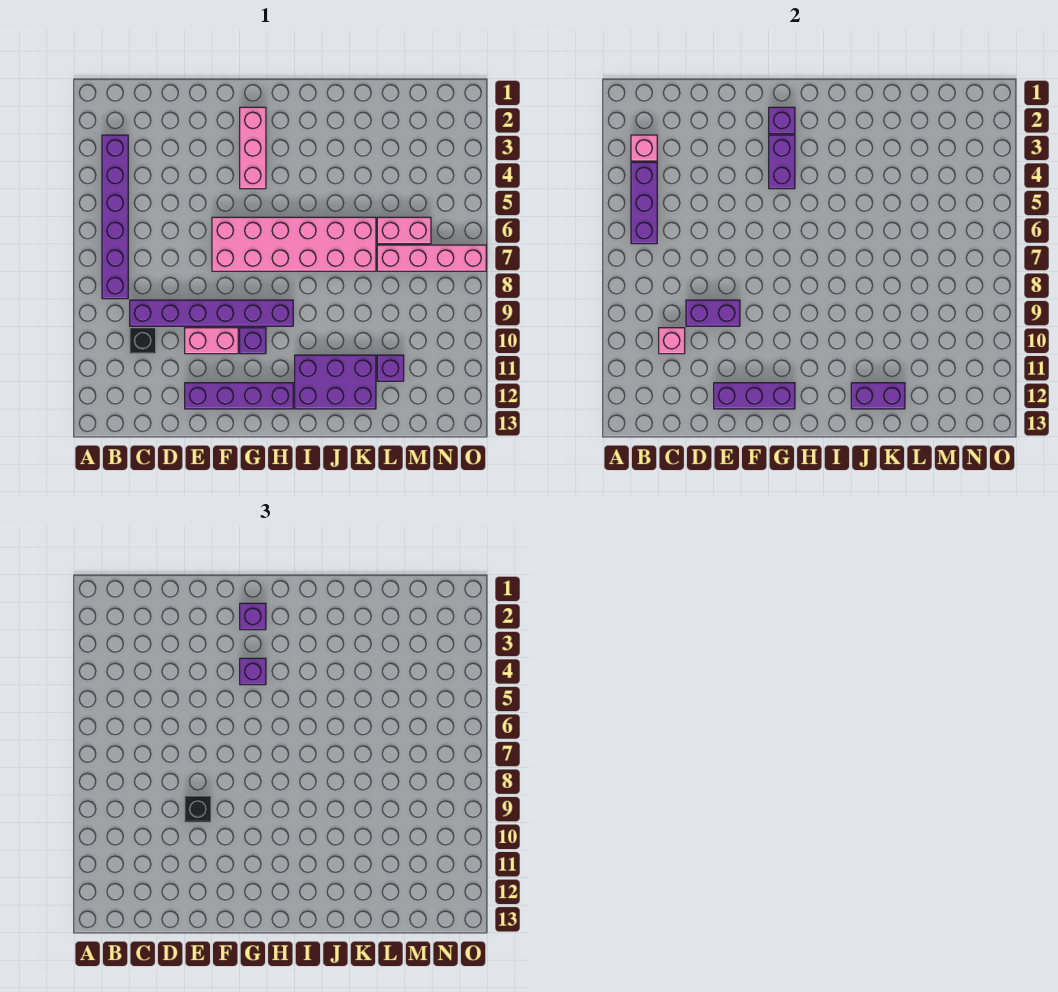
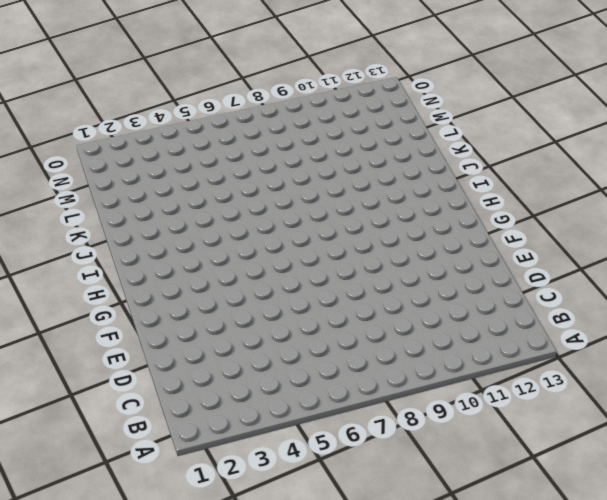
none -> purple 1x6 brick [102,135,128,299]
none -> purple 1x6 brick [130,300,293,326]
none -> black 1x1 brick [130,328,156,354]

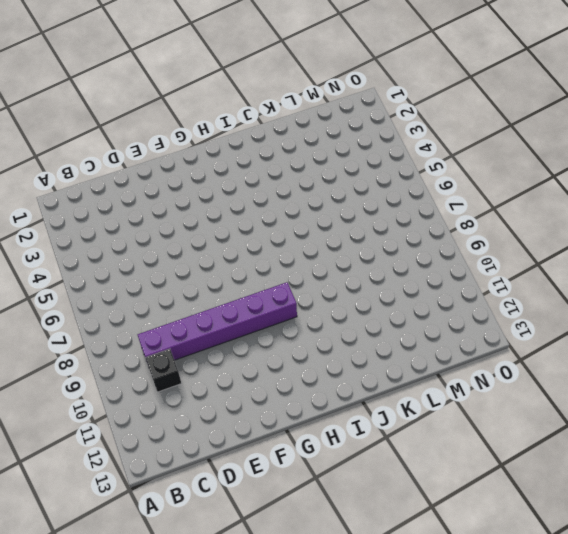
none -> purple 1x6 brick [102,135,128,299]
none -> pink 1x2 brick [185,328,238,354]
none -> purple 1x4 brick [185,383,293,409]

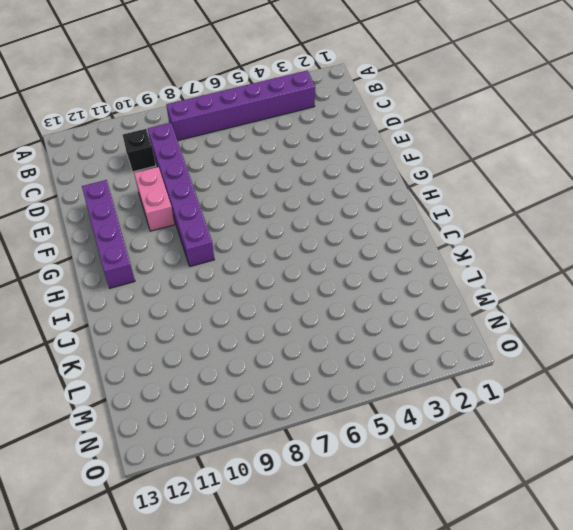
none -> pink 2x6 brick [212,217,376,271]
none -> pink 1x3 brick [240,107,266,189]
none -> purple 1x1 brick [240,328,266,354]

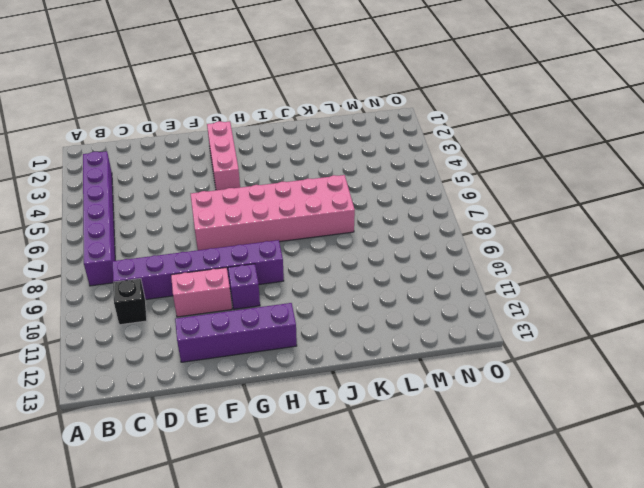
none -> purple 2x3 brick [295,355,376,409]
none -> pink 1x2 brick [377,217,431,244]
none -> pink 1x4 brick [377,245,486,271]

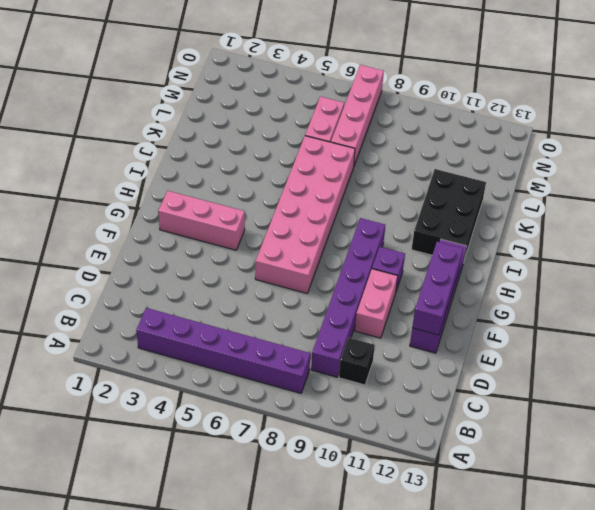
black 2x3 brick [412,169,486,260] -> purple 2x3 brick [295,355,376,409]
none -> purple 1x1 brick [377,355,404,381]
none -> pink 1x1 brick [631,135,657,161]
none -> purple 1x3 brick [631,162,657,244]

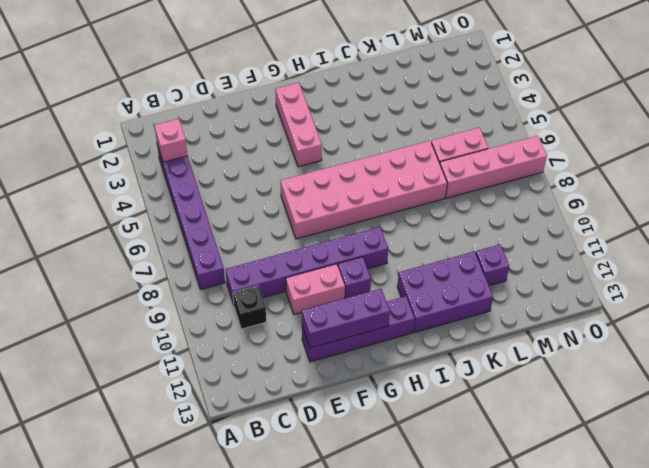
none -> purple 1x3 brick [631,162,657,244]
none -> pink 1x1 brick [659,328,685,354]
none -> purple 1x2 brick [686,300,740,326]

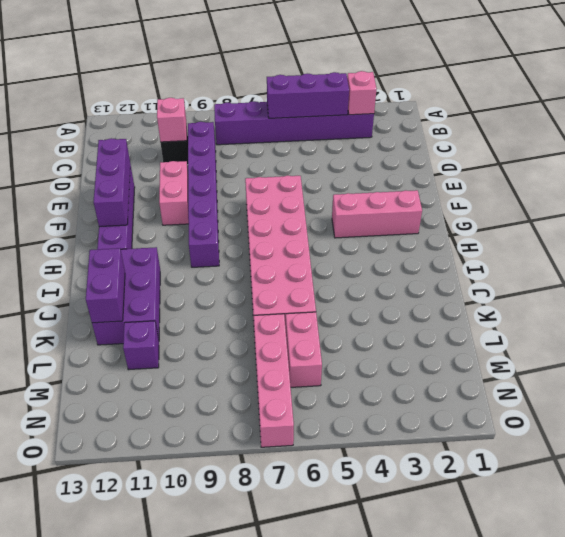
none -> purple 1x1 brick [240,328,266,354]
none -> purple 1x2 brick [686,300,740,326]
none -> purple 1x1 brick [769,107,795,134]

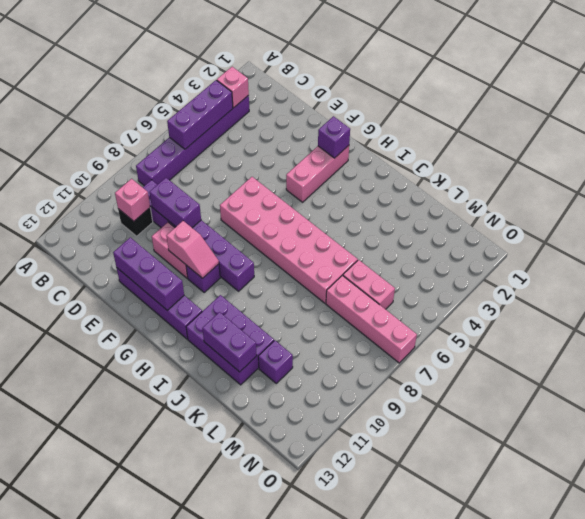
pink 1x2 slope [167,221,219,278] -> none
none -> purple 1x2 brick [769,135,795,189]
none -> black 1x1 brick [185,796,211,822]
none -> purple 1x1 brick [240,603,266,630]

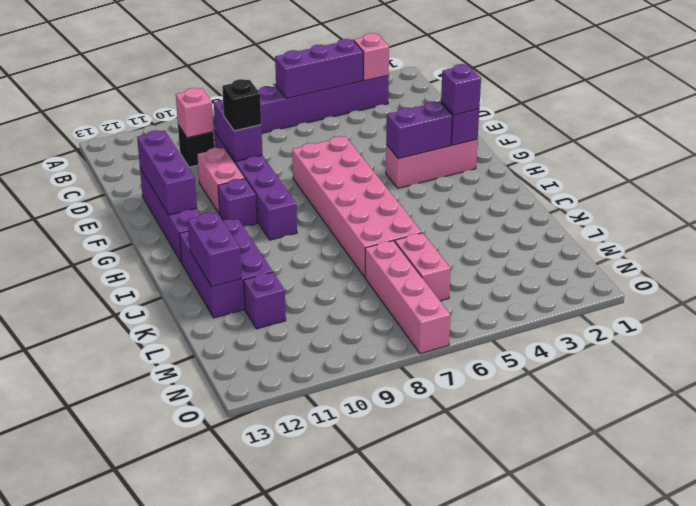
none -> purple 1x1 brick [240,658,266,685]

